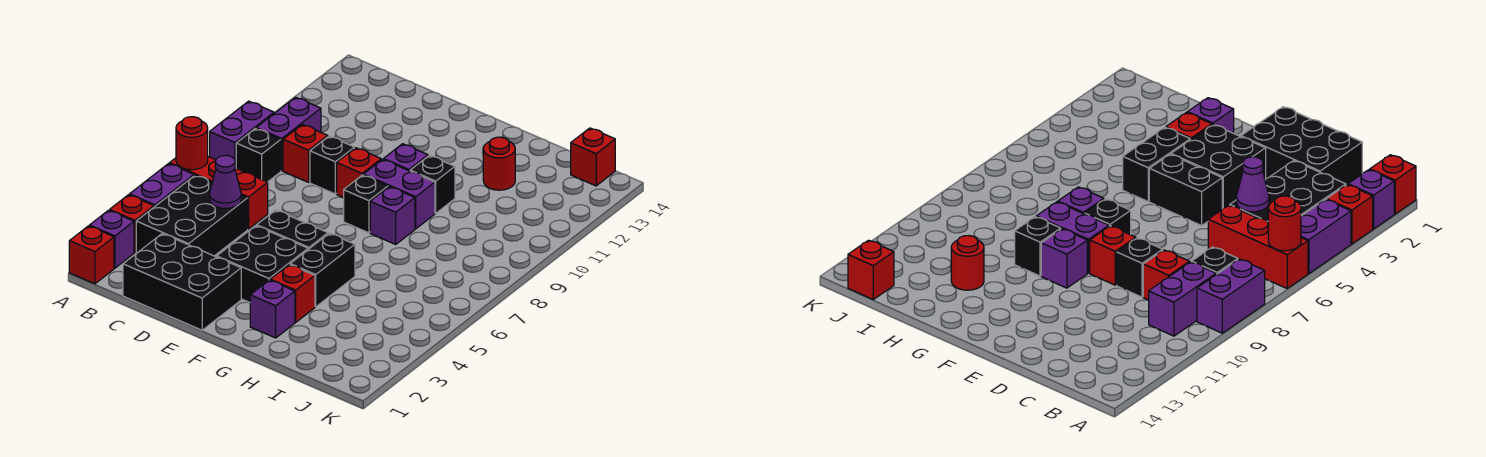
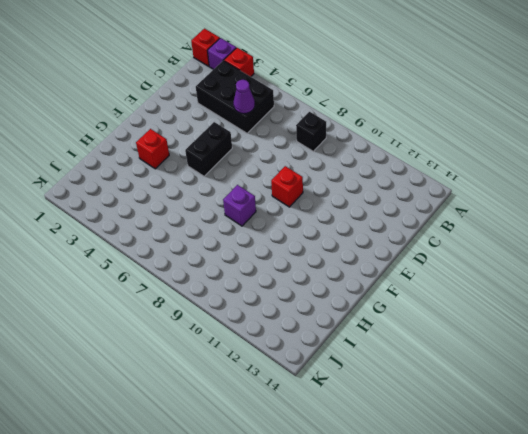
none -> purple 1x2 brick [130,164,194,207]
none -> red 1x3 brick [170,157,268,229]
none -> purple 1x2 brick [210,101,274,168]

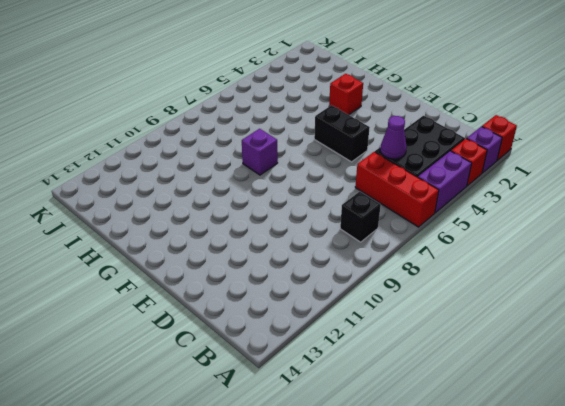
none -> purple 1x2 brick [210,101,274,168]
none -> purple 1x2 brick [256,97,321,171]
none -> black 2x3 brick [123,234,241,330]

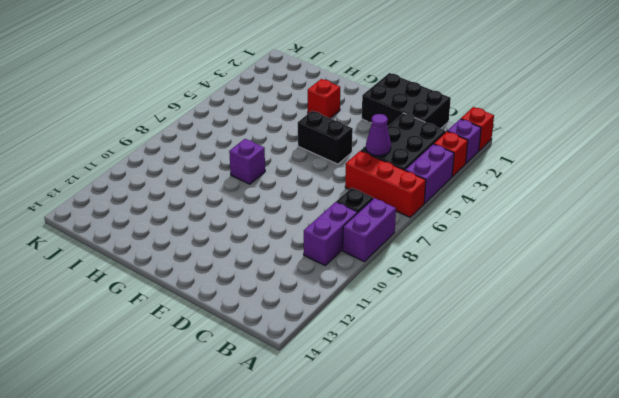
none -> red 1x1 brick [283,125,328,182]
none -> black 1x1 brick [310,136,354,194]
none -> black 2x2 brick [217,226,308,302]

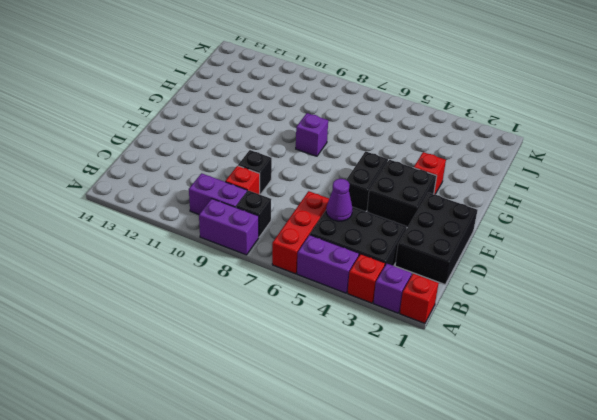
none -> red 1x1 brick [337,148,381,198]
none -> black 1x1 brick [344,175,388,233]
none -> purple 1x2 brick [364,159,435,229]

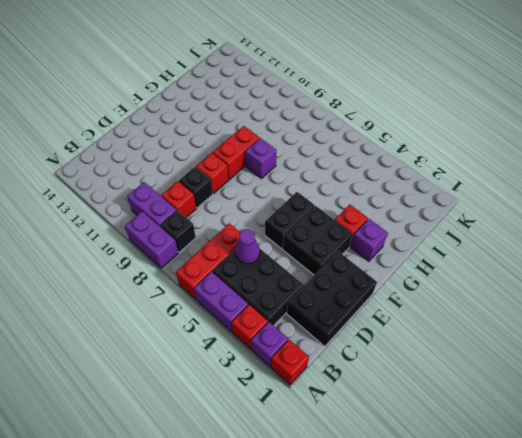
red 1x2 brick [213,126,260,179] -> purple 1x2 brick [364,159,435,229]
none -> black 1x1 brick [344,175,388,233]
none -> purple 1x1 brick [384,144,428,171]
none -> black 1x2 brick [290,233,355,307]

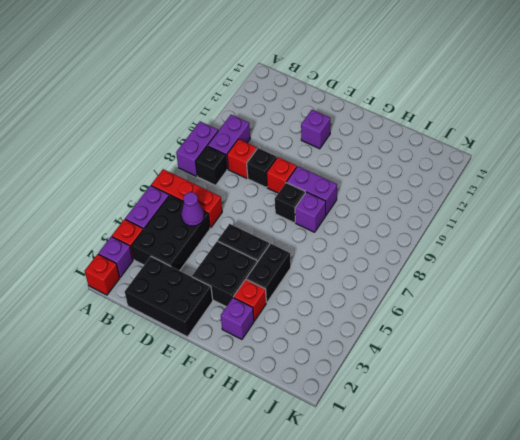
purple 1x1 brick [301,110,330,149] -> purple 1x1 brick moved to [384,144,428,171]
none -> black 1x1 brick [410,155,455,213]
none -> red 1x1 round brick [483,137,515,190]
none -> red 1x1 brick [571,128,615,186]

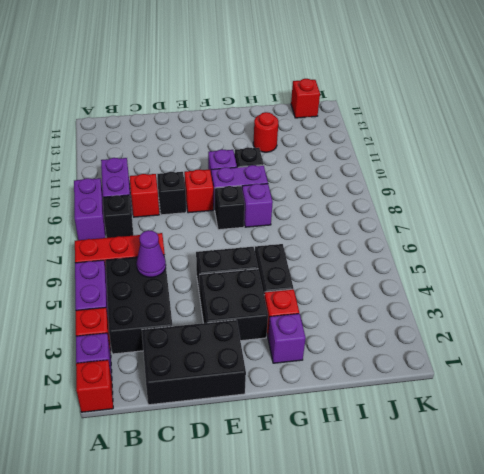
none -> red 1x1 round brick [176,117,208,170]

